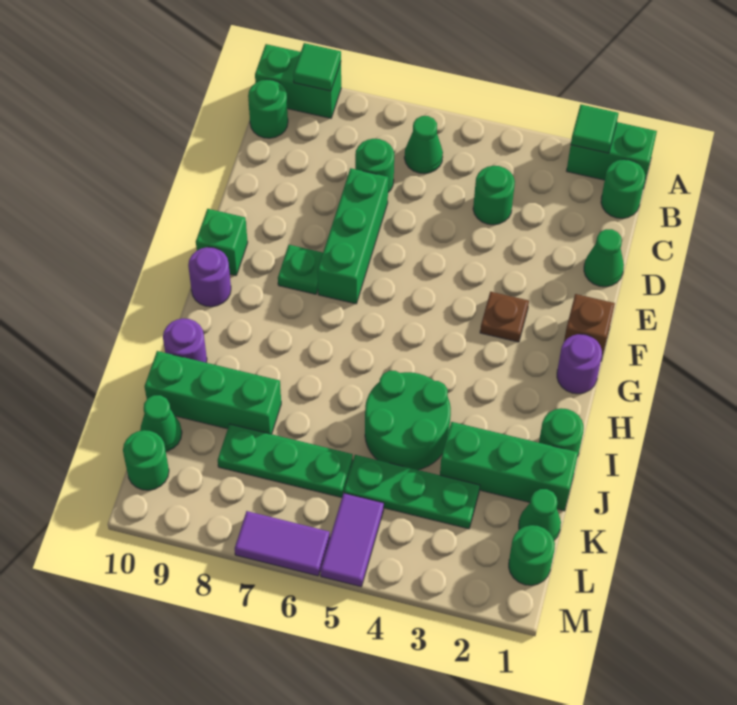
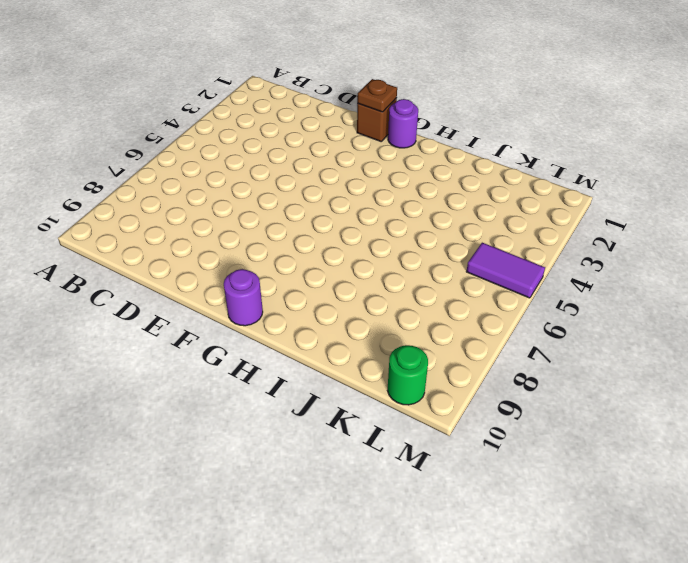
brown 1x1 plate [357,79,397,112] -> brown 1x1 plate moved to [480,292,529,342]
none -> green 1x2 brick [567,122,657,189]
none -> green 1x2 brick [255,44,341,118]
none -> green 1x1 round brick [601,159,645,218]
none -> green 1x1 cone [404,116,443,174]

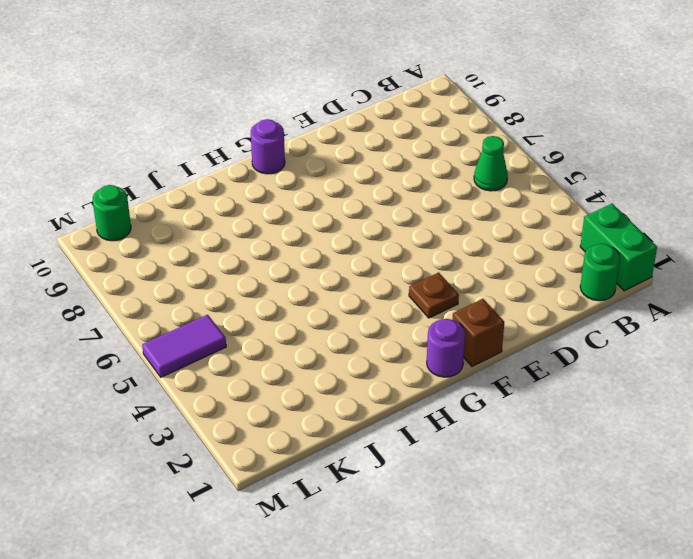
none -> green 1x2 brick [255,44,341,118]
none -> green 1x1 round brick [248,79,288,138]
none -> green 1x1 round brick [473,166,515,225]
none -> green 1x1 round brick [355,139,394,192]

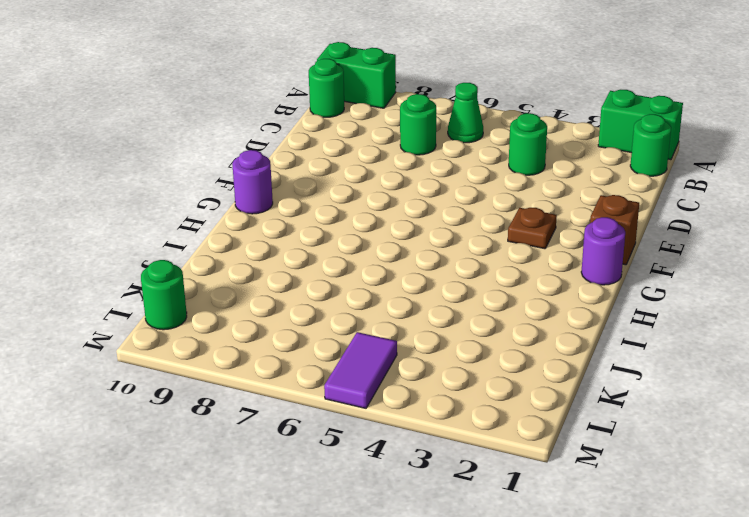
none -> green 1x1 cone [584,229,624,287]
none -> green 1x3 brick [318,168,388,304]
none -> green 1x1 plate [278,245,323,294]
none -> green 1x1 brick [196,209,248,276]

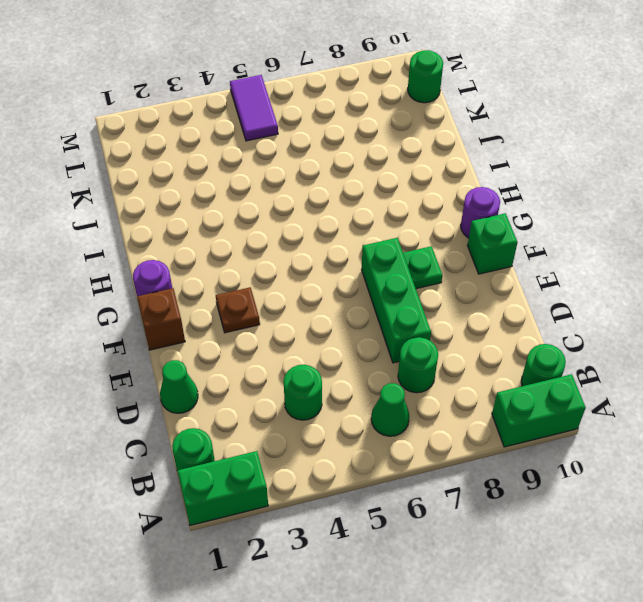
none -> green 1x1 round brick [539,408,584,455]
none -> green 2x2 round brick [365,371,451,470]
none -> purple 1x1 round brick [163,318,207,363]
none -> green 1x3 brick [440,422,578,511]

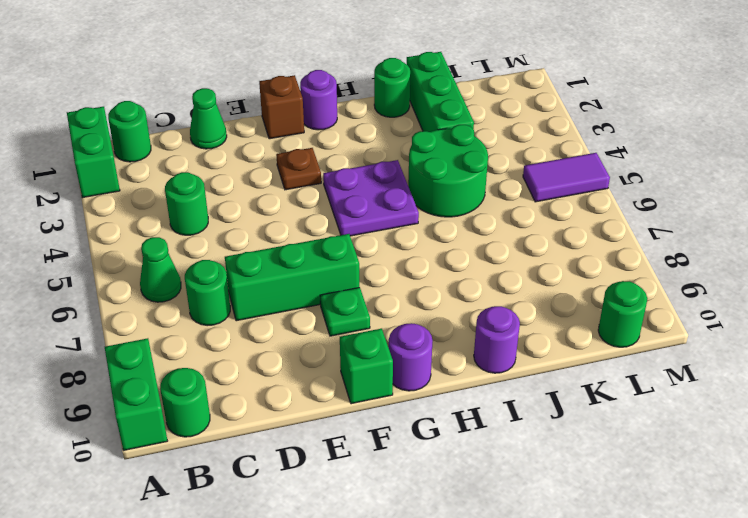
purple 2x2 plate [323,160,419,236] -> none
none -> green 1x3 brick [144,351,281,434]
none -> green 1x1 cone [519,489,561,540]
none -> green 1x3 plate [344,455,480,529]
none -> green 1x3 plate [218,424,353,498]

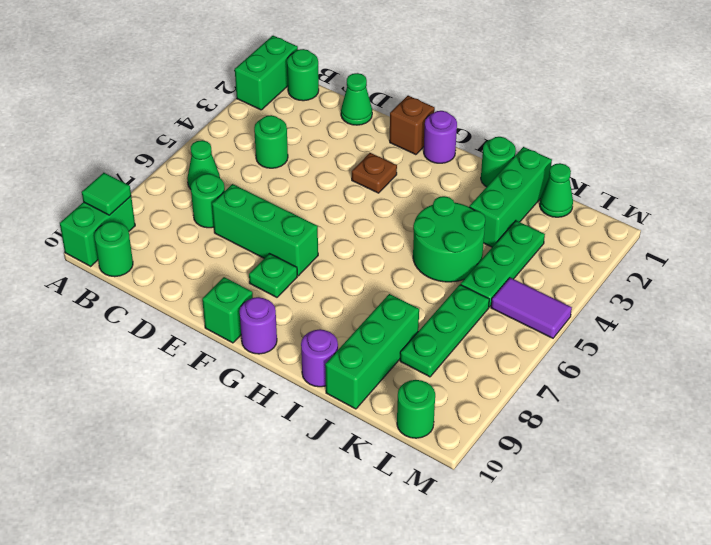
none -> green 1x1 cone [140,395,182,451]
none -> green 1x1 round brick [509,525,555,585]
none -> purple 1x2 tile [235,511,330,576]
none -> green 1x1 tile [571,105,618,153]

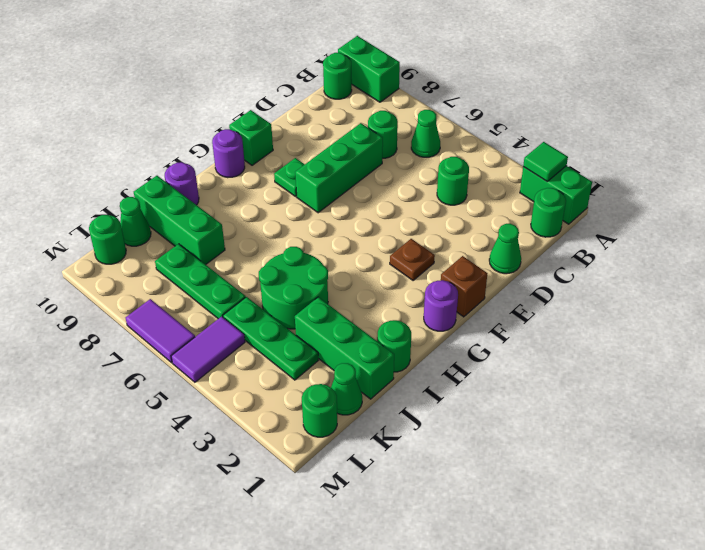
none -> green 1x1 tile [293,43,341,91]

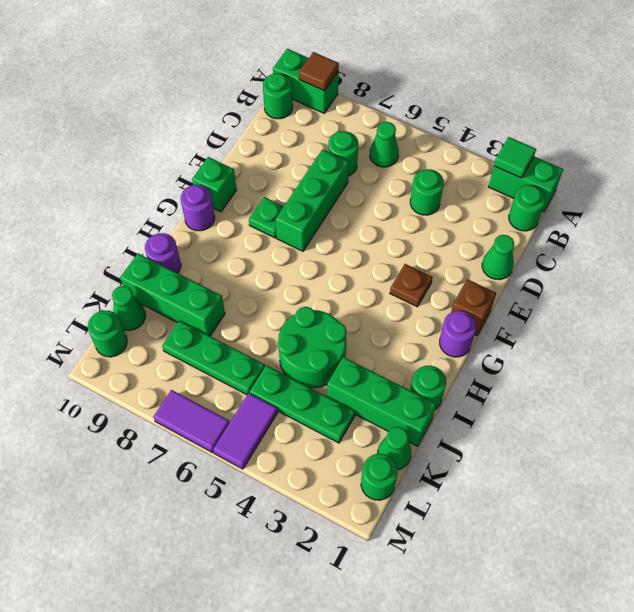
brown 1x1 tile [299,52,339,91] -> green 1x1 tile [293,43,341,91]

